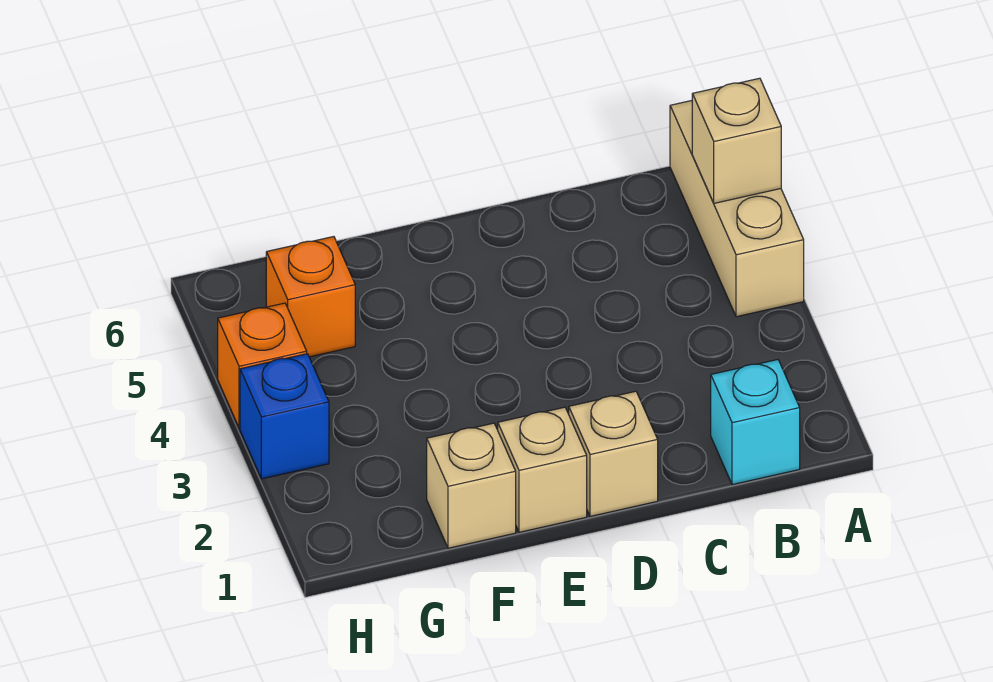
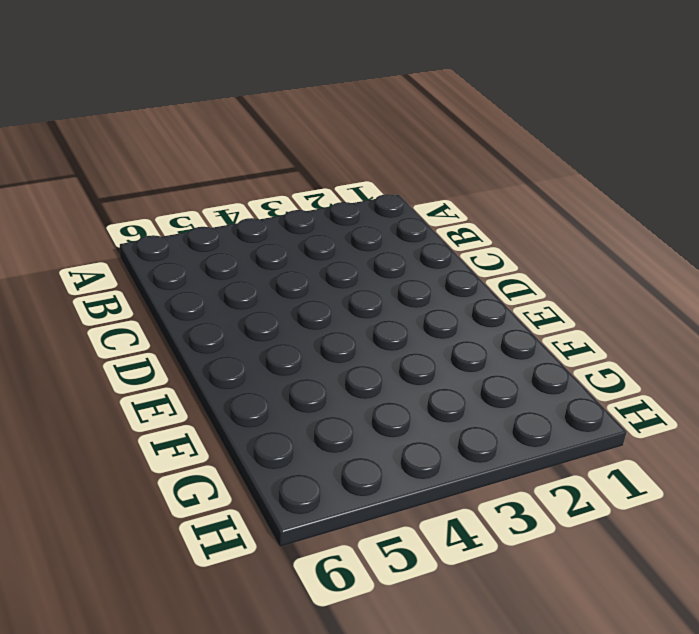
none -> tan 1x3 brick [670,101,804,317]
none -> cyan 1x1 brick [711,360,800,485]

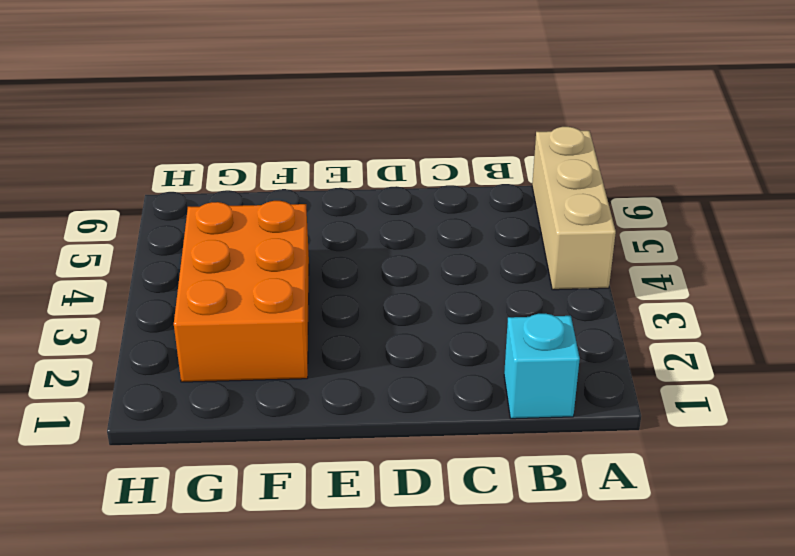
orange 2x3 brick [174,201,309,382] -> none
none -> tan 1x1 brick [569,391,658,516]
none -> tan 1x1 brick [498,407,587,532]

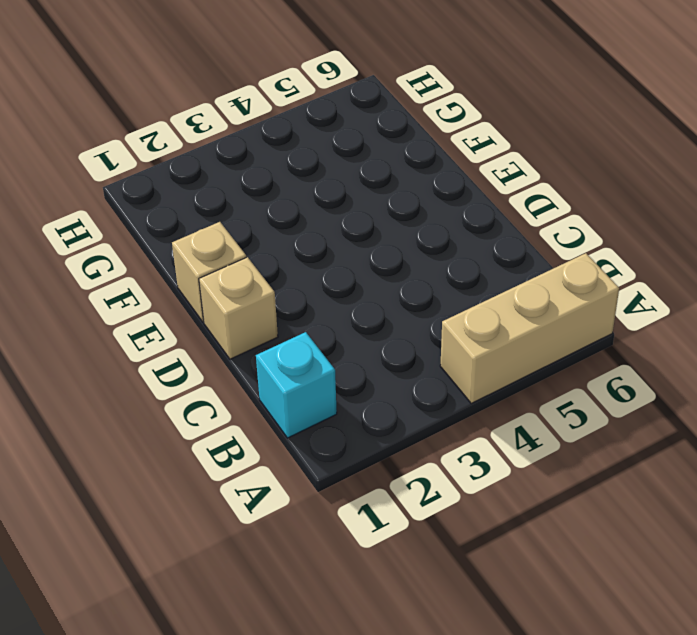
none -> tan 1x1 brick [427,423,516,548]
none -> orange 1x1 brick [266,237,355,357]

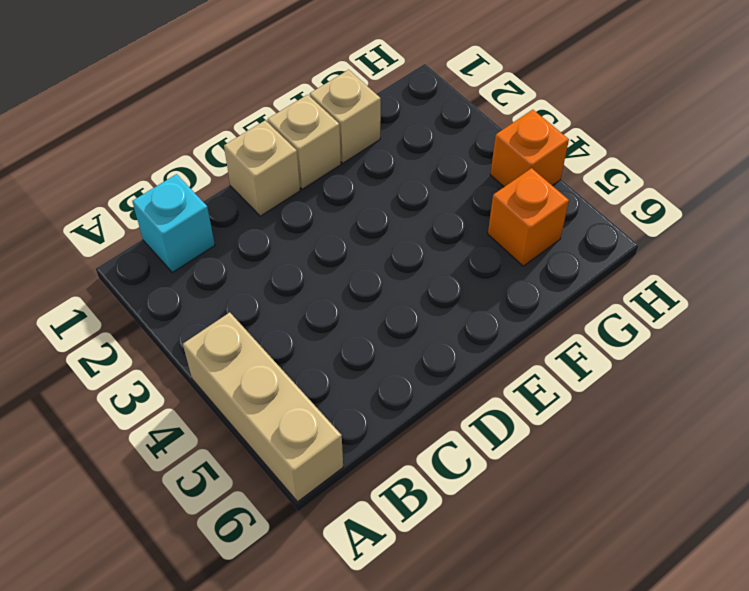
none -> blue 1x1 brick [240,354,329,479]
none -> tan 1x1 brick [692,78,781,203]

